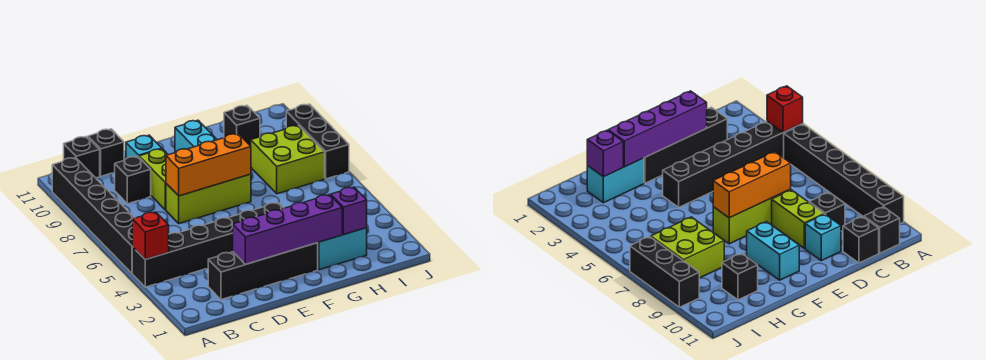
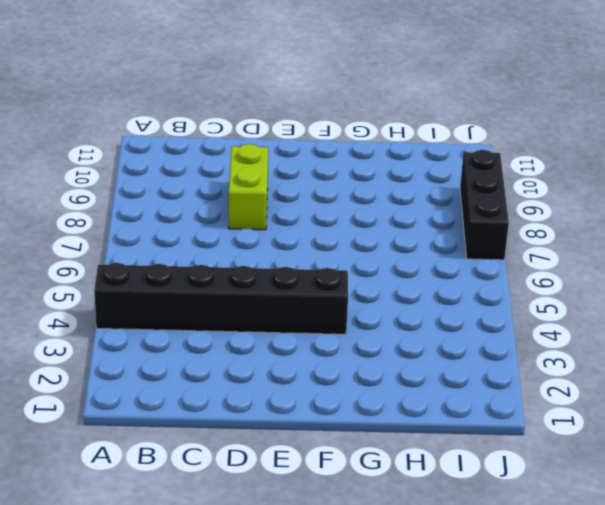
none -> black 1x6 brick [52,158,134,273]
none -> black 1x1 brick [64,136,100,178]
none -> black 1x4 brick [208,243,318,300]

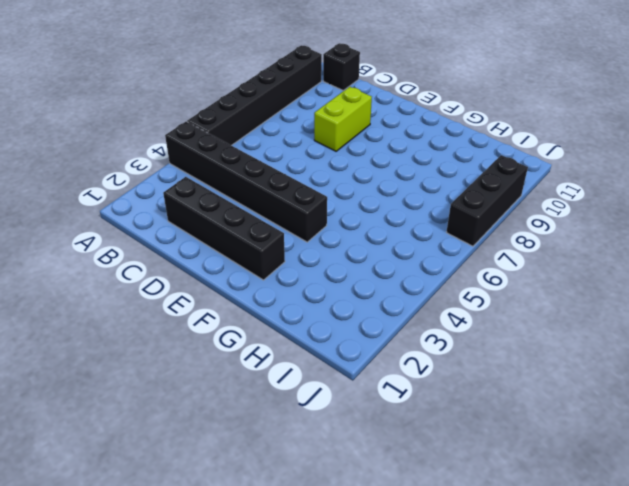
none -> black 1x1 brick [115,156,151,204]
none -> black 1x1 brick [88,129,124,176]
none -> lime 1x3 brick [166,174,251,224]

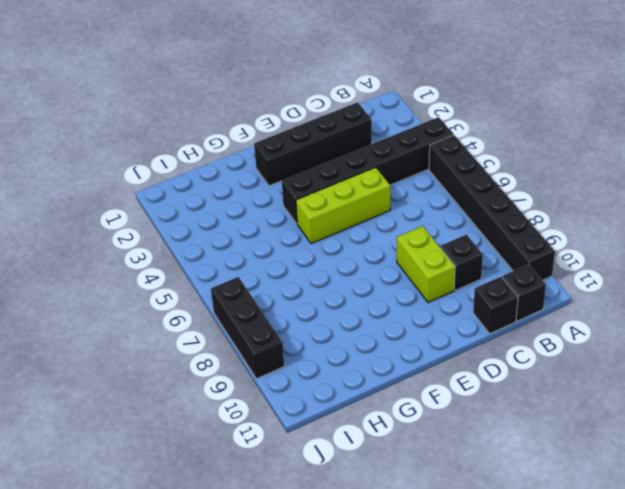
lime 1x3 brick [296,167,390,244] -> lime 1x3 brick moved to [166,174,251,224]
none -> cyan 1x1 brick [126,135,162,159]
none -> cyan 1x2 brick [175,120,217,153]
none -> cyan 1x2 brick [318,228,367,270]

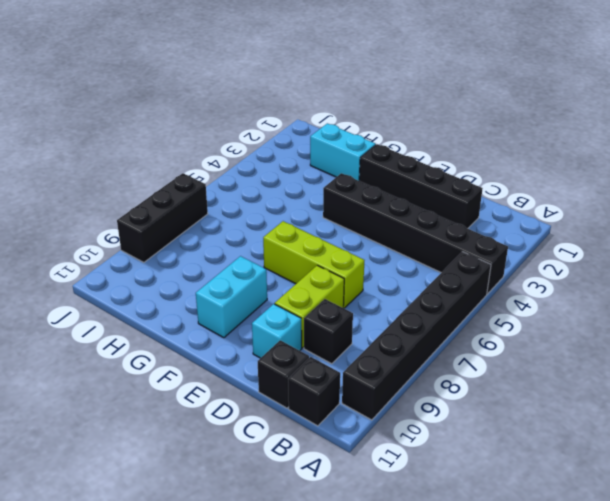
none -> lime 2x2 brick [251,125,325,194]
none -> black 1x1 brick [224,105,260,146]
none -> red 1x1 brick [132,212,169,259]

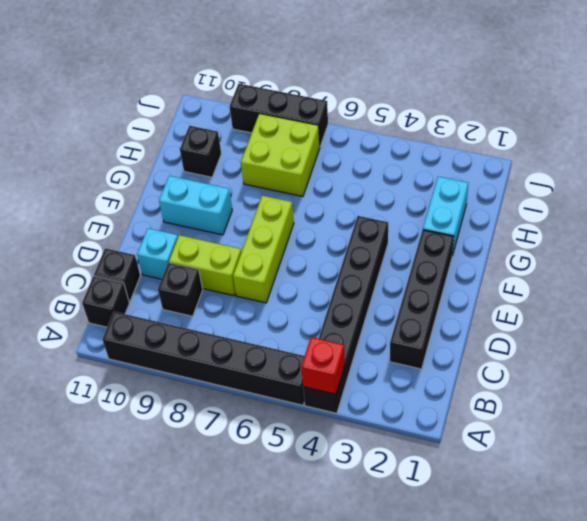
none -> purple 1x4 brick [233,195,342,264]
none -> orange 1x3 brick [166,134,251,196]
none -> purple 1x1 brick [331,187,367,235]

